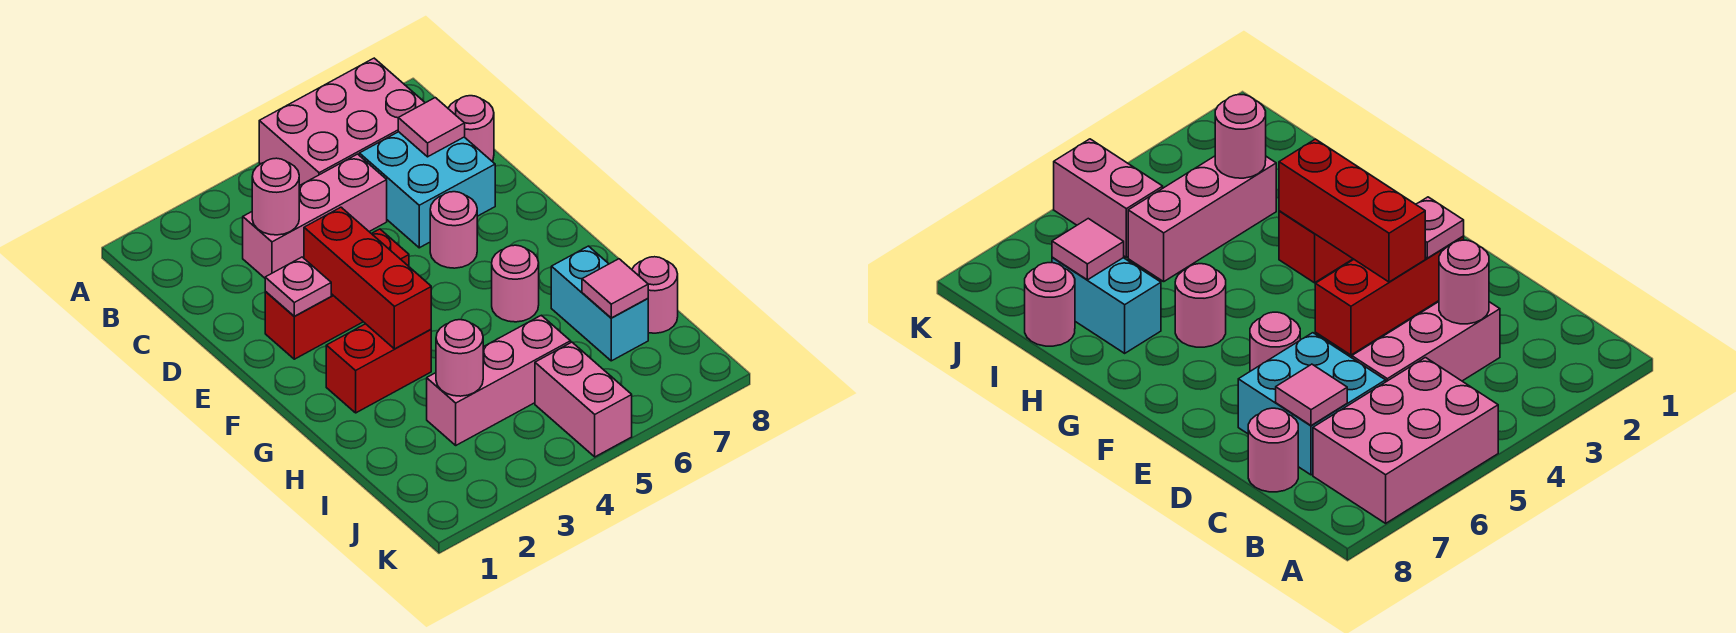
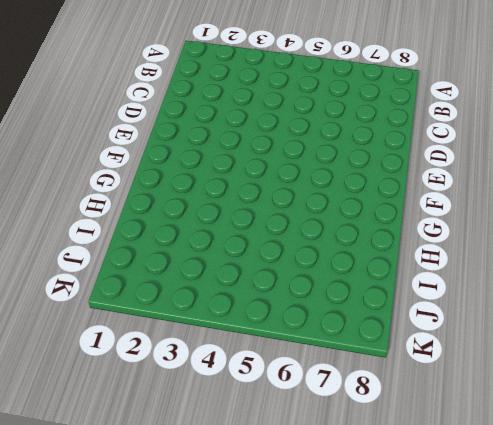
none -> pink 2x3 brick [259,58,425,186]
none -> pink 1x3 brick [243,154,387,278]
none -> cyan 2x2 brick [359,132,495,248]

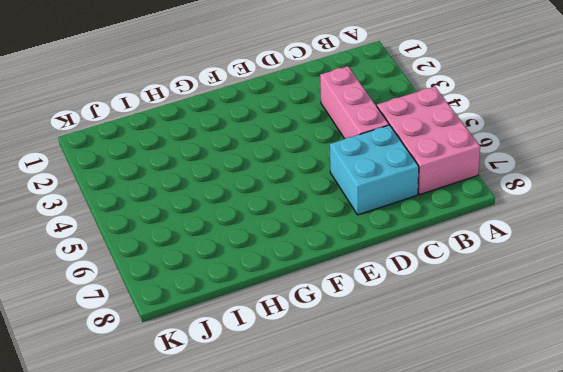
none -> pink 1x1 round brick [448,96,494,161]
none -> red 1x3 brick [265,229,409,359]
none -> pink 1x1 round brick [430,192,477,268]

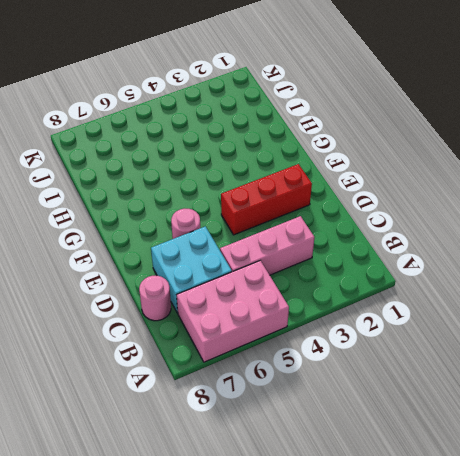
none -> red 1x2 brick [326,324,431,413]
none -> pink 1x1 round brick [492,245,539,322]
none -> cyan 1x2 brick [551,246,648,361]

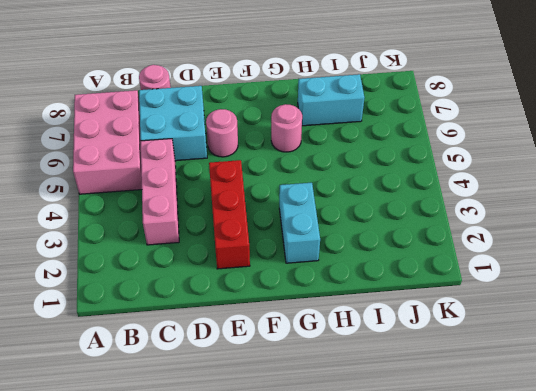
cyan 1x2 brick [279,183,320,263] -> red 1x2 brick [326,324,431,413]
none -> pink 1x3 brick [427,315,571,445]
none -> pink 1x1 round brick [632,257,678,333]
none -> pink 1x2 brick [535,342,632,457]

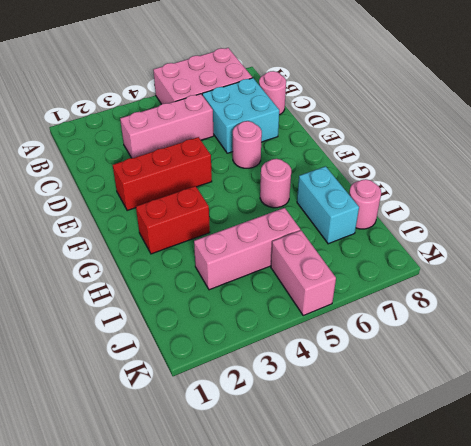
none -> pink 1x1 round brick [252,158,299,235]
none -> pink 1x1 tile [398,98,465,157]
none -> pink 1x1 plate [265,257,331,316]

